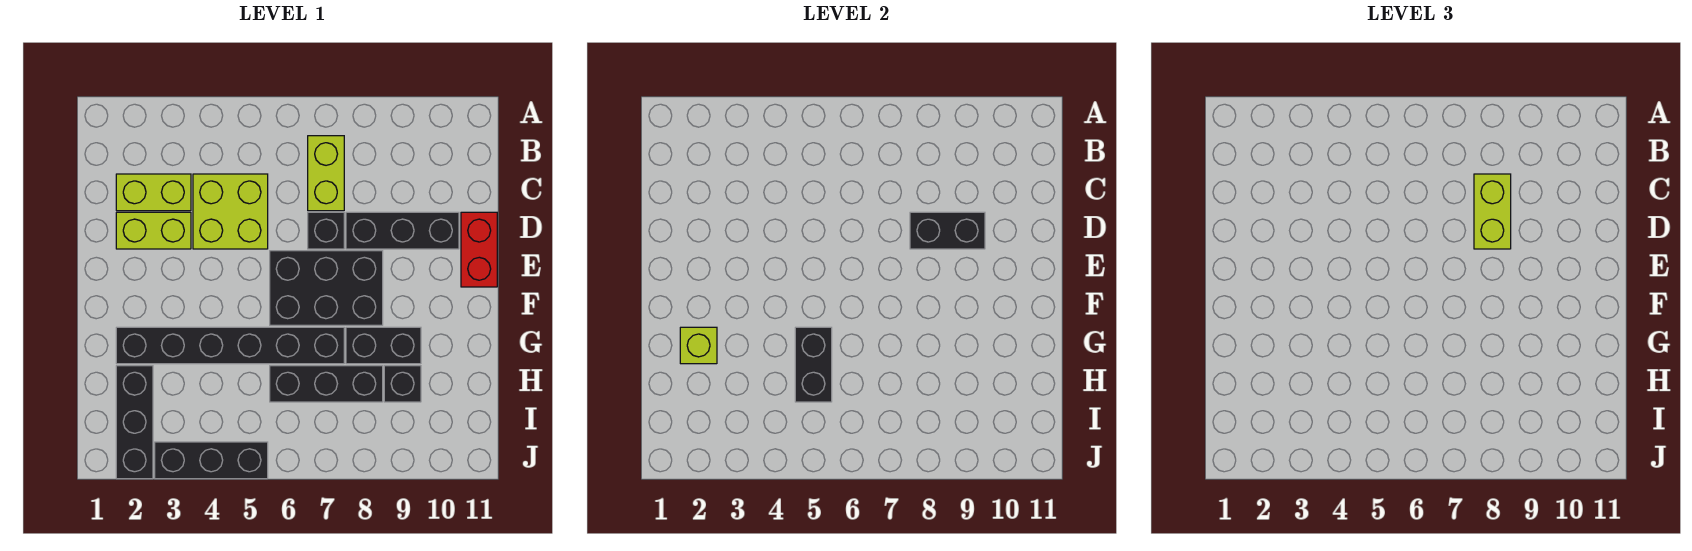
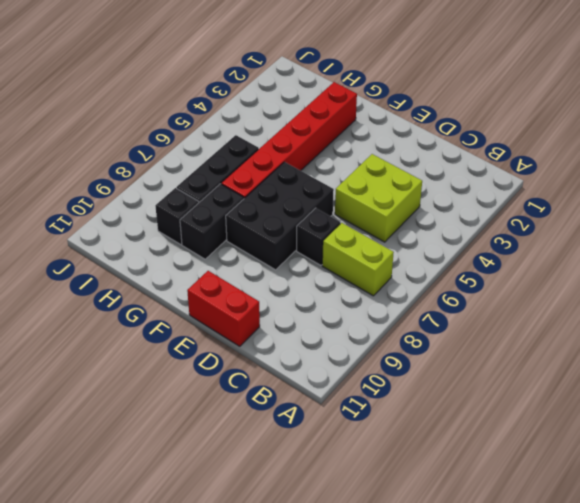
red 1x6 brick [221,82,357,198] -> black 1x6 brick [116,327,344,364]
none -> lime 1x2 brick [116,174,191,211]
none -> lime 1x2 brick [116,212,191,249]
none -> black 1x3 brick [346,212,459,249]

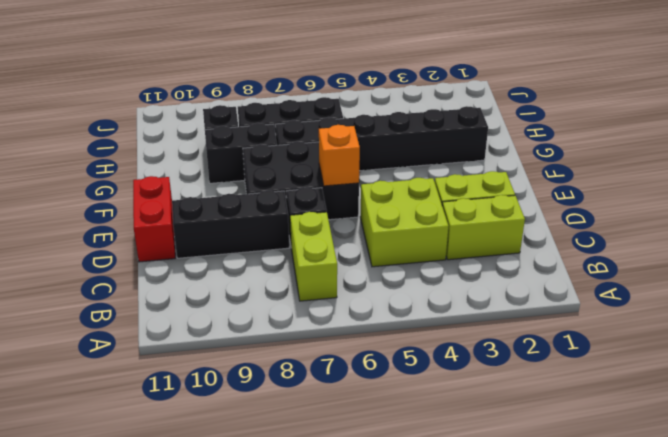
orange 1x1 brick [319,125,360,186] -> none
none -> black 1x3 brick [116,366,153,479]
none -> black 1x3 brick [155,442,268,479]
none -> black 1x2 brick [910,212,985,249]

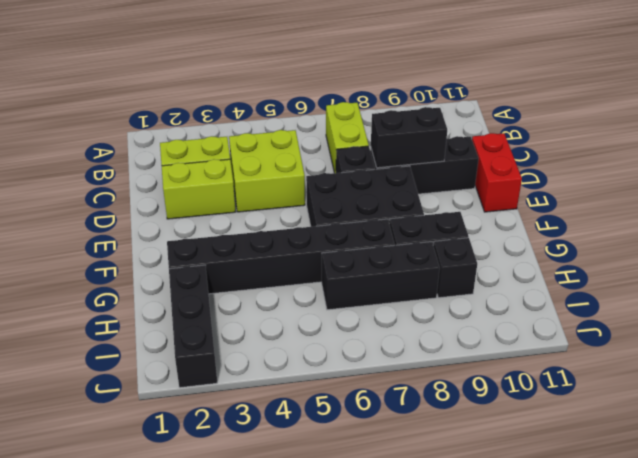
none -> black 1x3 brick [155,442,268,479]
none -> lime 1x1 brick [680,327,717,364]
none -> black 1x2 brick [795,327,832,402]

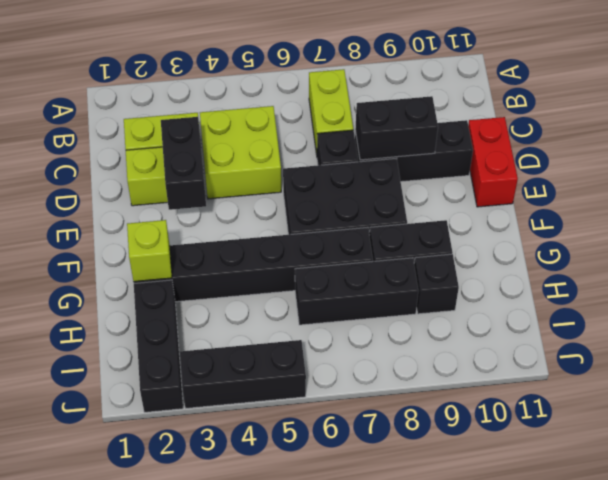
black 1x2 brick [161,117,206,210] -> black 1x2 brick moved to [795,327,832,402]
none -> lime 1x2 brick [1474,174,1511,249]

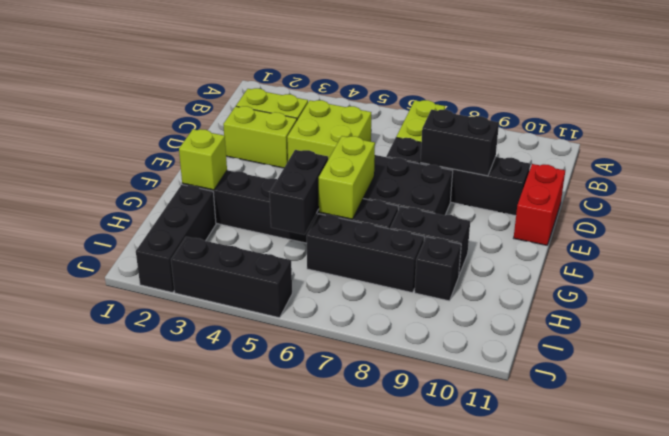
lime 1x2 brick [319,136,375,219] -> lime 1x2 brick moved to [1474,174,1511,249]

